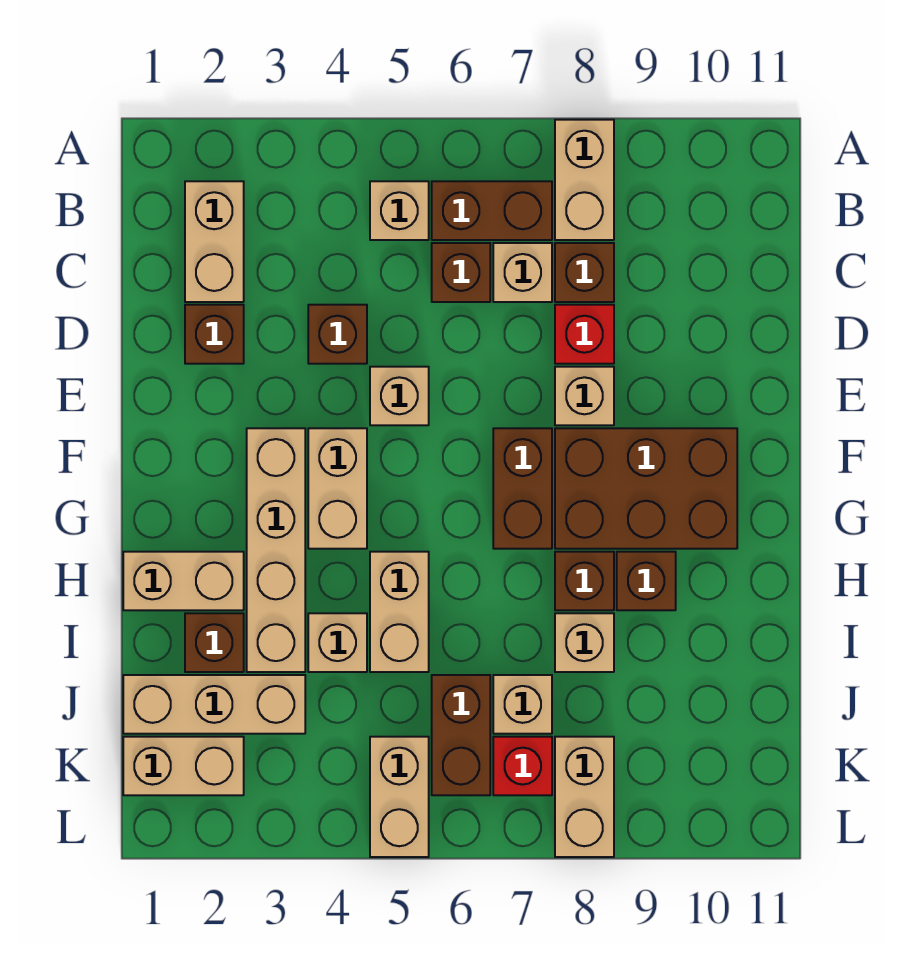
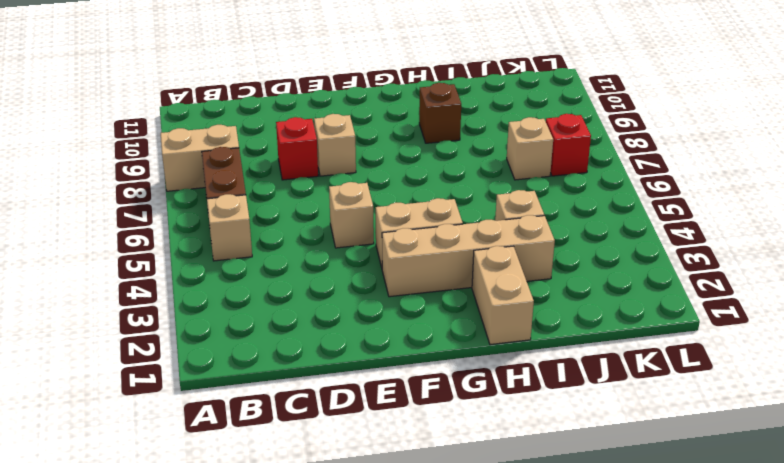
none -> tan 1x2 brick [185,181,244,302]
none -> brown 1x1 brick [432,243,490,302]
none -> tan 1x1 brick [493,243,552,302]
none -> brown 1x1 brick [555,243,614,302]

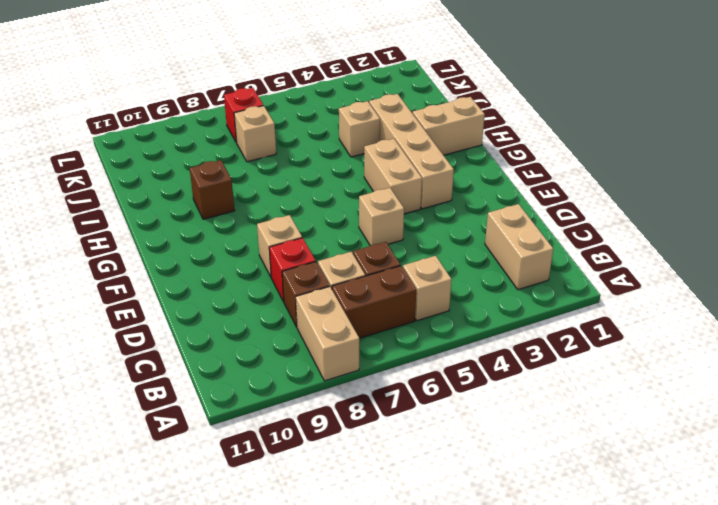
none -> brown 1x1 brick [185,305,244,364]
none -> brown 1x1 brick [308,305,367,364]
none -> brown 1x2 brick [493,428,552,549]
none -> brown 2x3 brick [555,428,737,549]

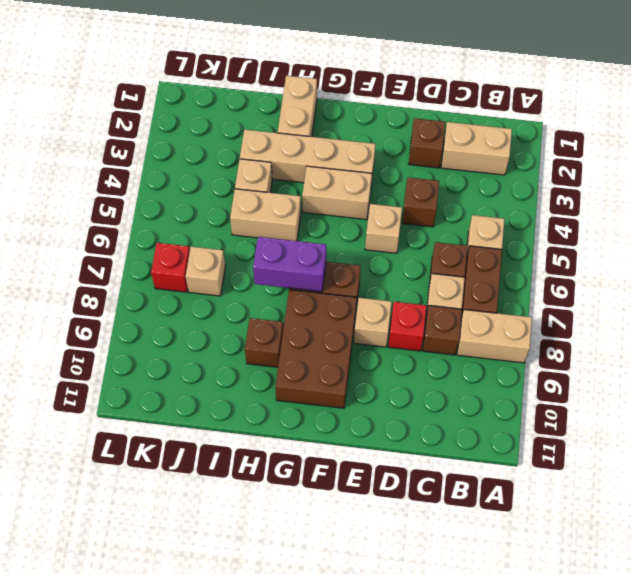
purple 1x2 brick [253,237,326,292] -> none
none -> brown 1x1 brick [555,552,614,610]
none -> brown 1x1 brick [185,613,244,672]
none -> tan 1x1 brick [555,613,614,672]
none -> tan 1x3 brick [123,675,305,734]

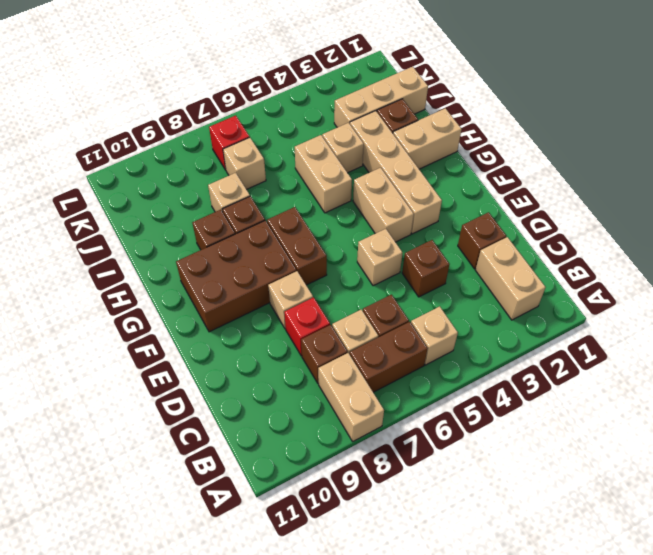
none -> brown 1x2 brick [432,675,490,795]
none -> tan 1x2 brick [123,737,244,795]
none -> tan 1x2 brick [370,737,429,857]
none -> tan 1x2 brick [555,737,614,857]

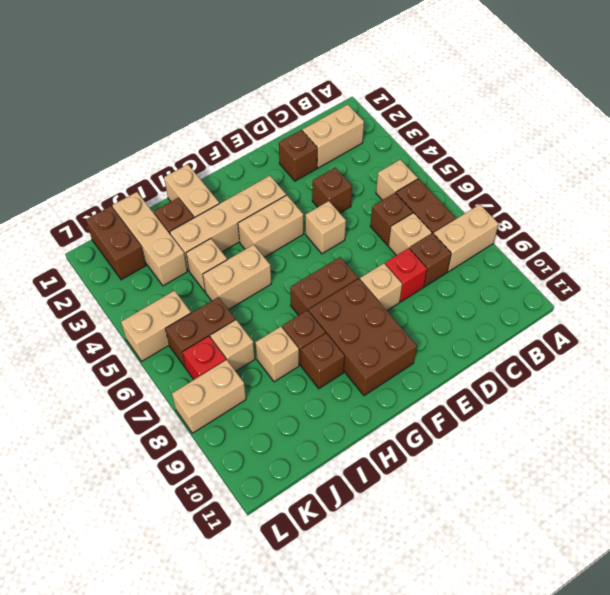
brown 1x2 brick [86,206,146,280] -> tan 1x2 brick [123,737,244,795]

